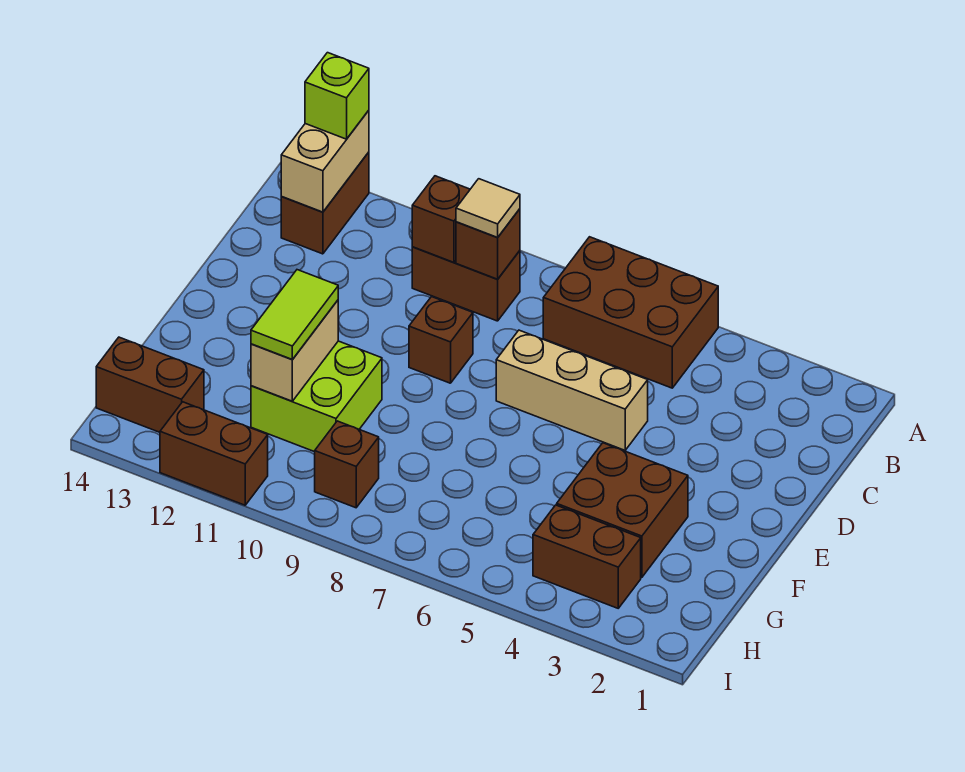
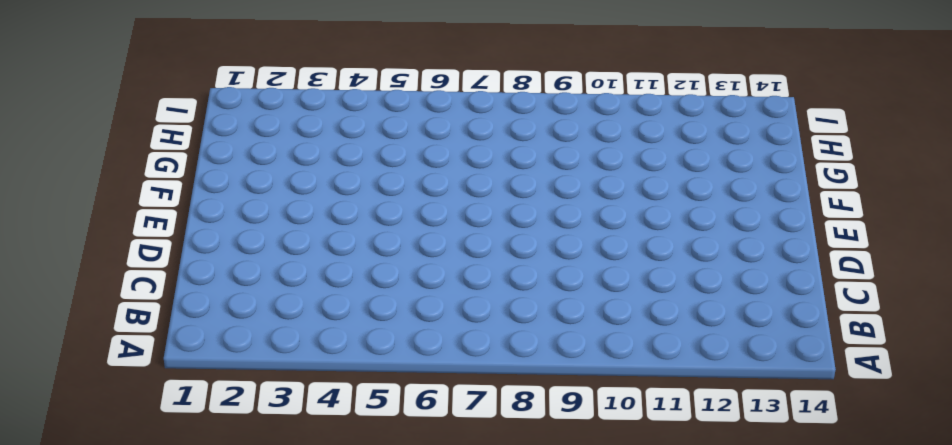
none -> brown 2x3 brick [543,237,718,388]
none -> brown 1x2 brick [281,152,369,254]
none -> brown 1x2 brick [412,247,520,321]

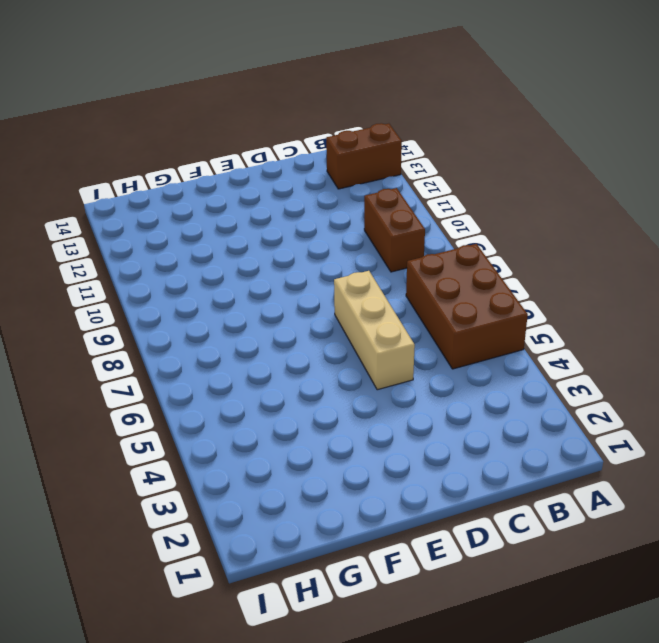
none -> brown 1x1 brick [409,297,473,383]
none -> brown 2x2 brick [557,443,688,577]
none -> lime 2x2 brick [251,341,382,452]

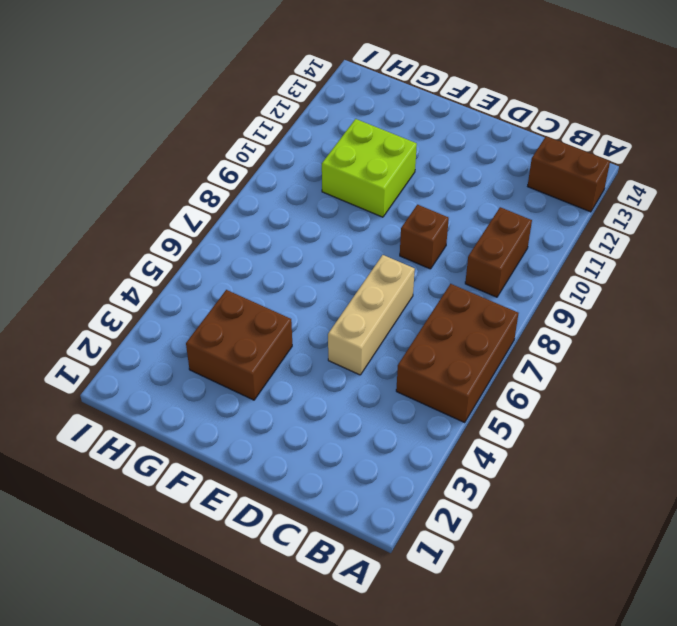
none -> brown 1x2 brick [533,505,641,608]
none -> brown 1x1 brick [315,421,379,508]
none -> brown 1x2 brick [96,337,204,432]

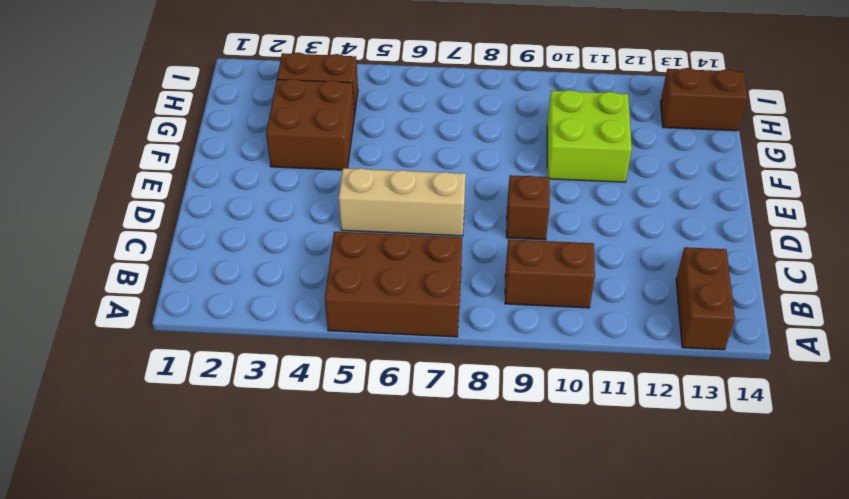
none -> brown 1x1 brick [315,421,379,508]
none -> brown 1x2 brick [160,402,268,505]
none -> tan 1x2 brick [281,110,369,212]

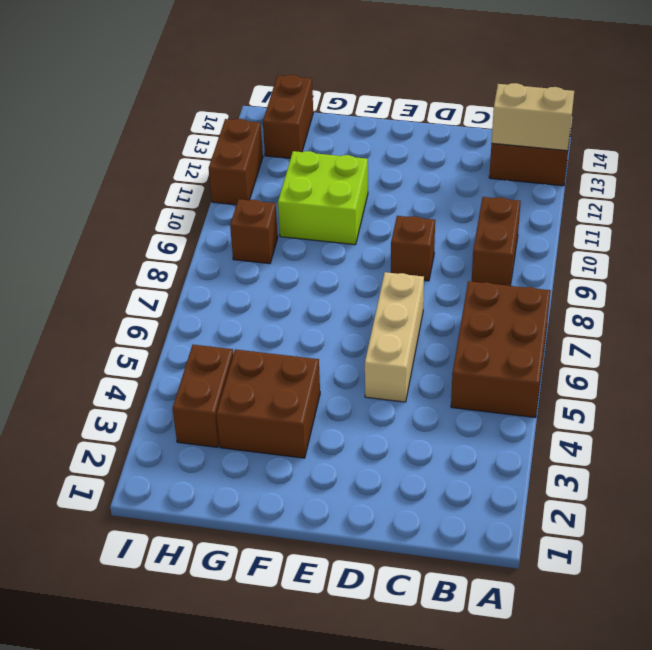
none -> brown 1x1 brick [456,209,520,279]
none -> brown 1x1 brick [412,176,470,262]
none -> tan 1x2 brick [251,300,338,401]

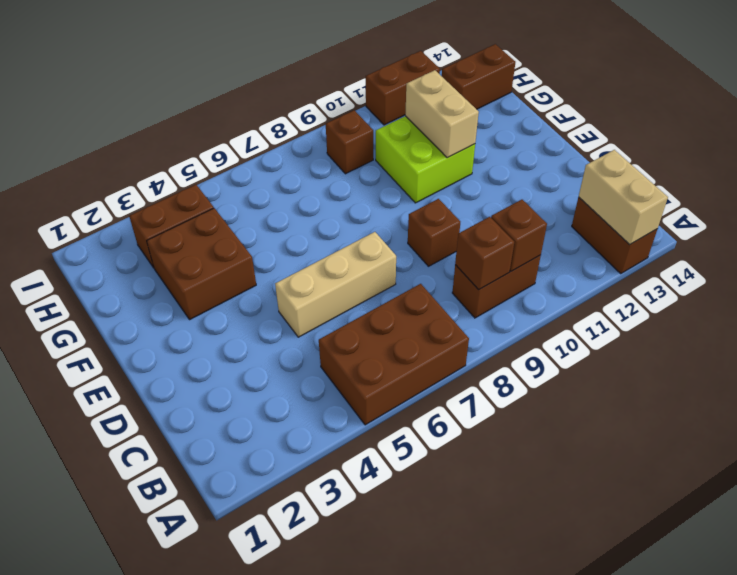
none -> lime 1x1 brick [305,53,369,139]
none -> tan 1x1 tile [456,179,520,237]
none -> lime 1x2 tile [251,270,338,360]

